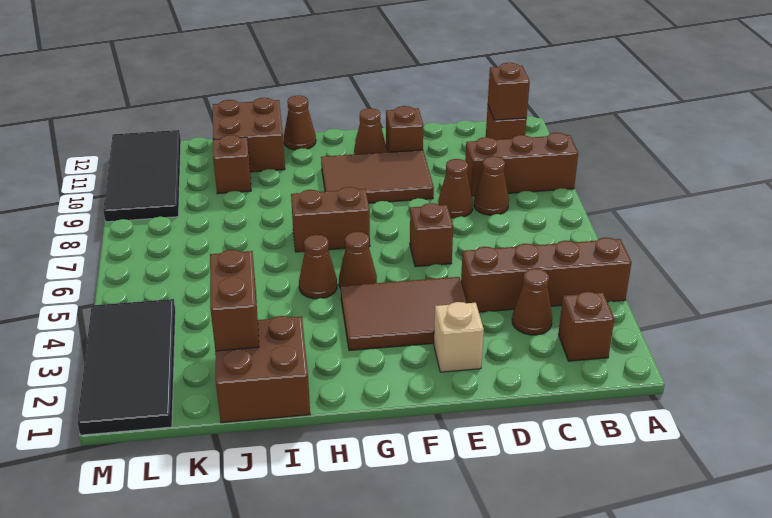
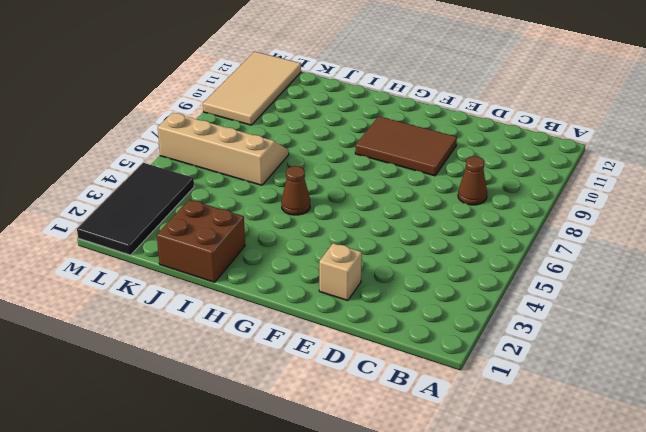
tan 2x4 slope [158,113,289,185] -> none
tan 2x4 tile [203,52,301,125] -> black 2x4 tile [103,130,181,222]
none -> brown 1x4 brick [461,238,632,312]
none -> brown 1x3 brick [465,133,578,196]
none -> brown 1x1 brick [558,292,614,361]

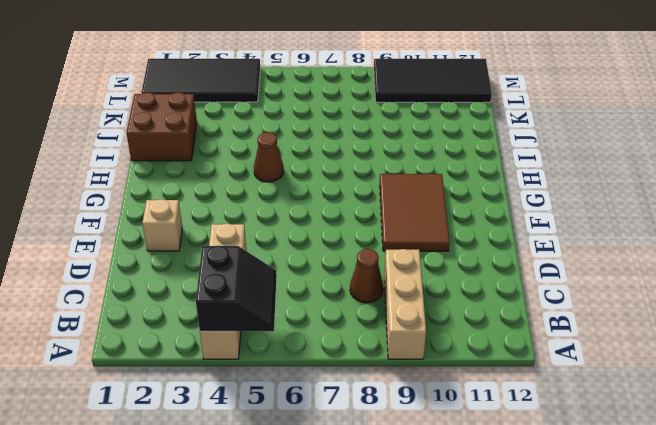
tan 1x4 brick [200,224,246,359] -> brown 1x4 brick [461,238,632,312]
black 2x2 slope [196,246,277,331] -> none
tan 1x3 brick [384,249,426,359] -> brown 1x3 brick [465,133,578,196]
none -> brown 1x1 brick [558,292,614,361]
none -> brown 1x1 brick [486,106,527,140]
none -> brown 1x1 cone [512,269,552,335]

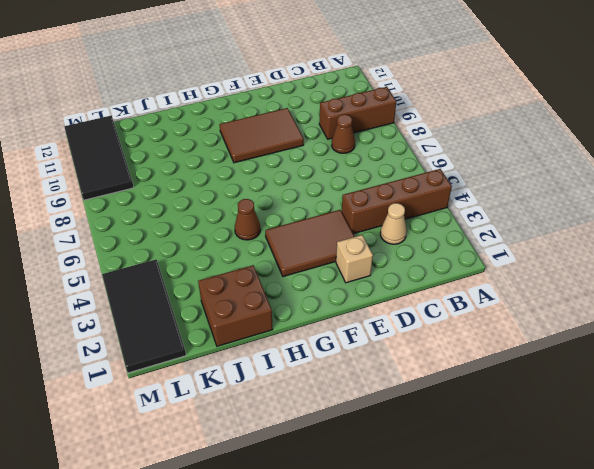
tan 1x1 cone [380,203,407,244] -> brown 1x1 cone [512,269,552,335]
none -> brown 1x1 brick [558,292,614,361]
none -> brown 1x1 brick [486,106,527,140]
none -> brown 1x1 cone [438,159,473,218]

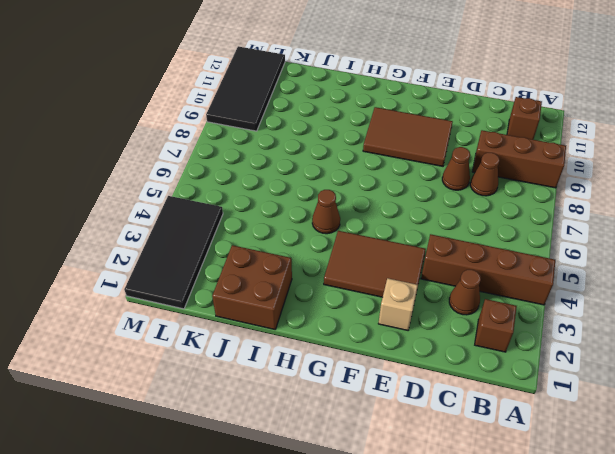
none -> brown 1x1 brick [410,203,453,267]
none -> brown 1x1 brick [386,106,423,152]
none -> brown 1x1 cone [354,108,387,154]

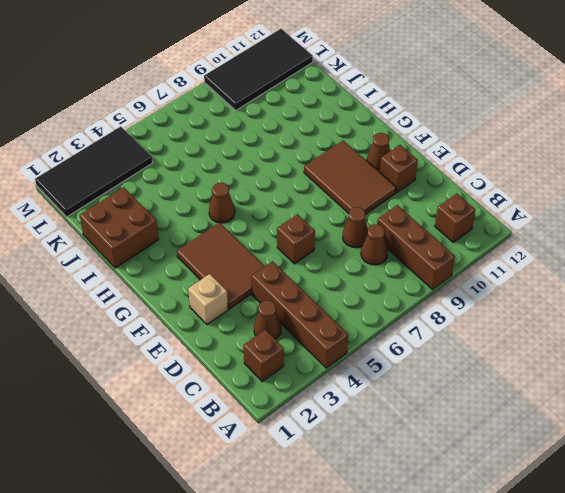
none -> brown 1x1 cone [339,232,377,288]
none -> brown 1x2 brick [291,187,370,252]
none -> brown 1x1 cone [284,96,316,150]

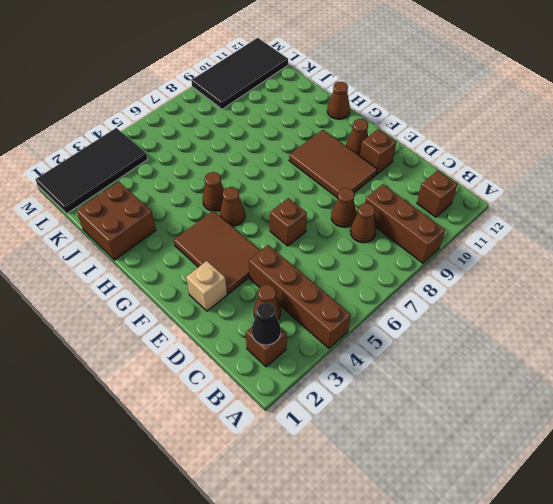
black 1x1 cone [252,303,281,345] -> none
none -> brown 1x2 brick [291,187,370,252]
none -> brown 2x2 brick [213,98,285,172]
none -> brown 1x1 brick [213,135,251,194]

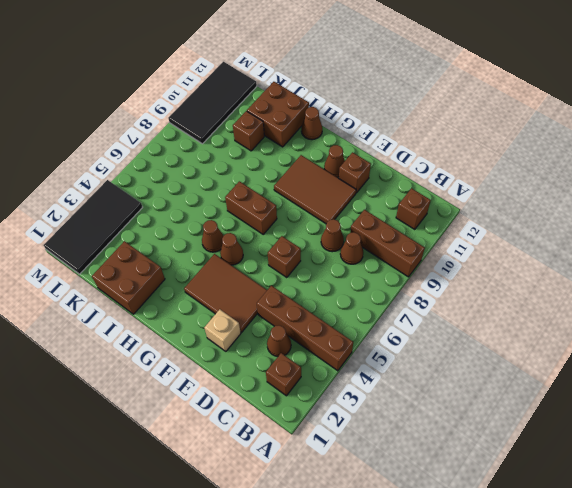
none -> brown 1x1 brick [488,63,530,120]
none -> brown 1x2 brick [210,250,259,351]

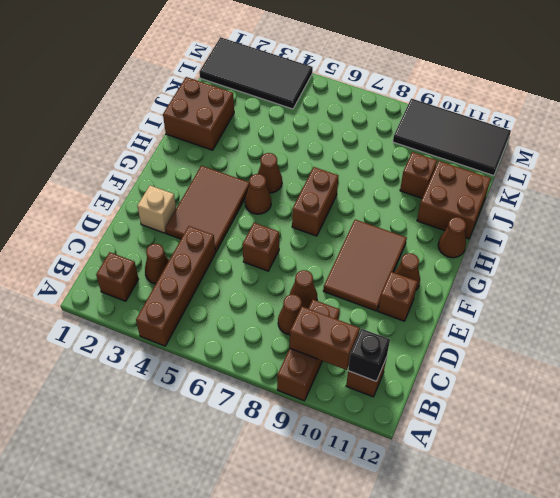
brown 1x2 brick [290,306,360,370] -> brown 1x2 brick moved to [210,250,259,351]
black 1x1 brick [348,329,390,381] -> brown 1x1 brick [488,63,530,120]

